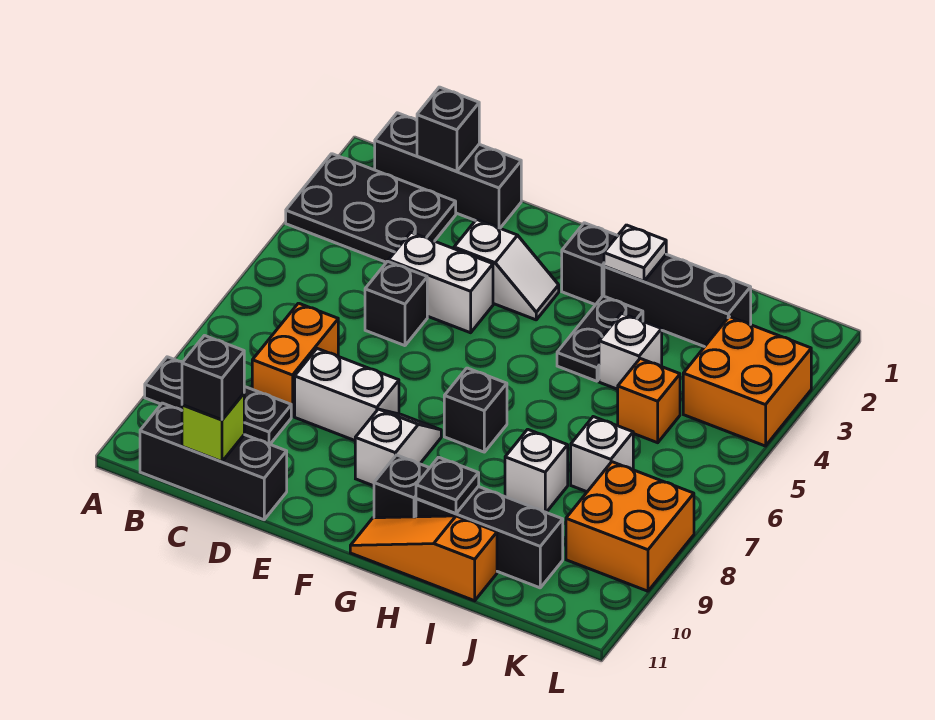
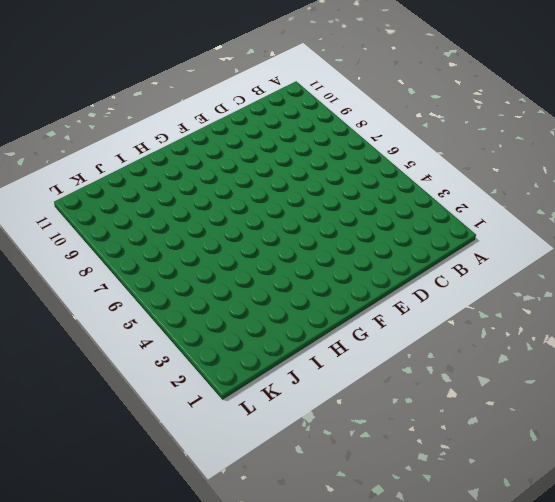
none -> black 2x3 plate [286,154,456,262]
none -> black 1x3 plate [145,357,291,444]
none -> black 1x3 brick [375,113,521,228]

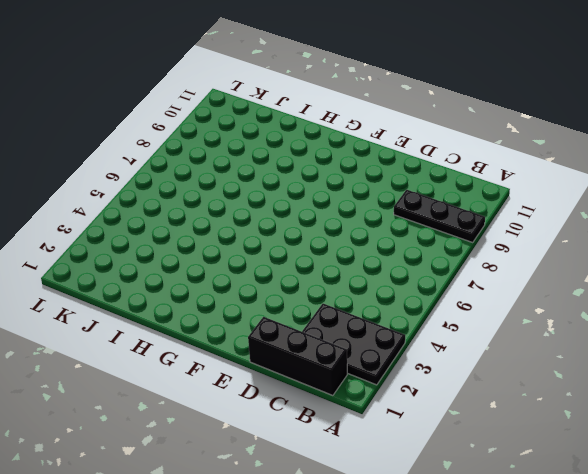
none -> black 1x3 brick [140,403,287,520]
none -> orange 1x2 brick [252,303,338,417]
none -> white 1x2 brick [389,232,493,333]

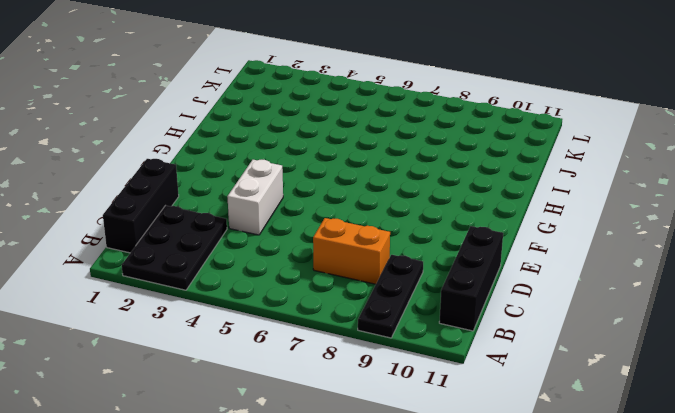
none -> black 1x1 brick [365,261,427,346]
none -> white 1x2 brick [295,349,399,440]
none -> white 1x2 slope [454,219,559,320]

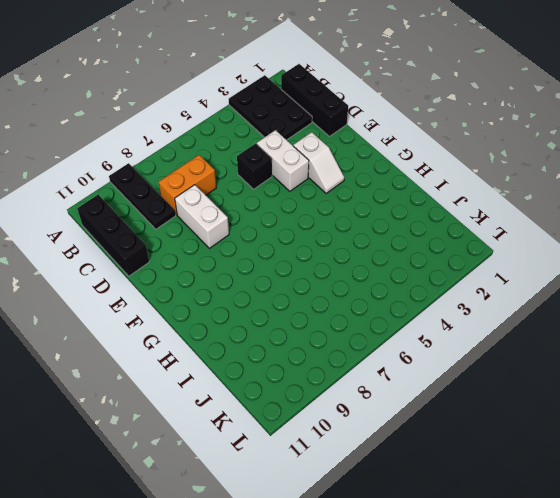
none -> white 1x2 slope [355,409,441,486]
none -> black 1x1 brick [562,223,617,305]
none -> black 1x1 brick [444,368,507,452]

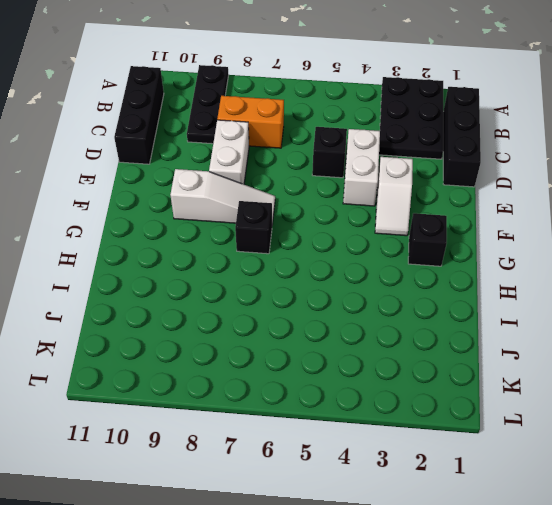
white 1x3 slope [170,169,275,224] -> white 1x2 slope [355,409,441,486]
none -> black 1x1 brick [374,455,429,518]
none -> orange 1x3 slope [350,516,497,601]
none -> black 1x3 brick [604,254,751,347]

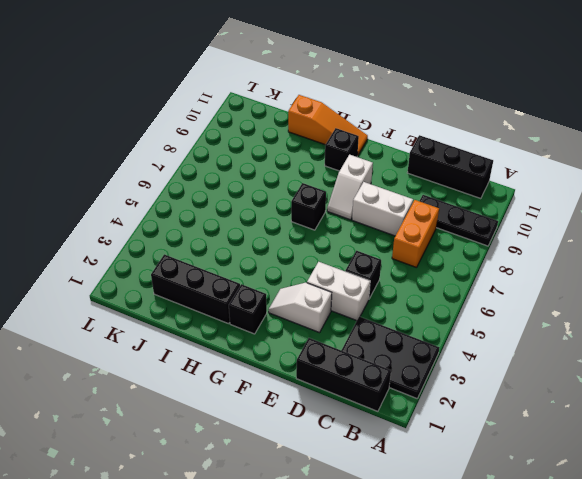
none -> black 1x2 plate [557,296,643,381]
none -> black 1x3 brick [416,487,563,588]
none -> white 1x1 brick [599,313,662,389]

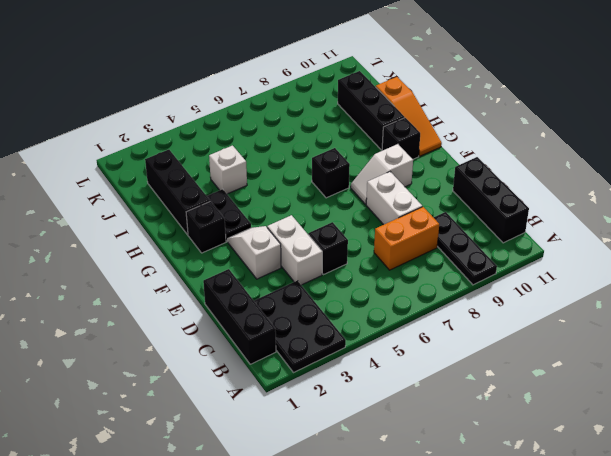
black 1x2 plate [207,189,251,242] -> black 1x2 plate turned to [557,296,643,381]
none -> white 1x1 brick [505,429,568,512]
none -> orange 1x1 brick [618,359,680,443]
none -> white 1x1 brick [571,417,633,492]

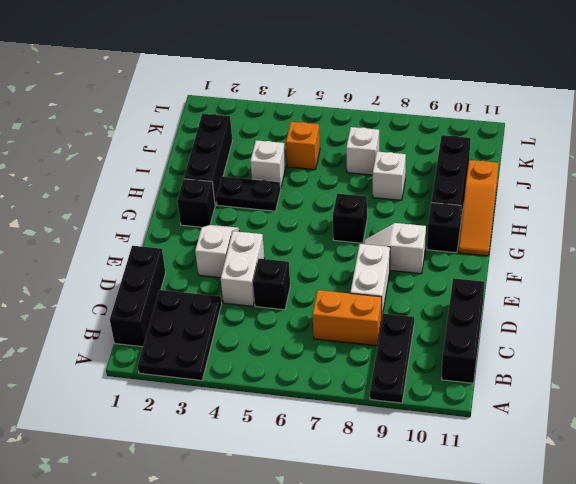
none -> orange 2x2 brick [683,317,811,446]
none -> orange 2x2 brick [566,462,694,591]
none -> black 1x1 brick [417,87,479,171]

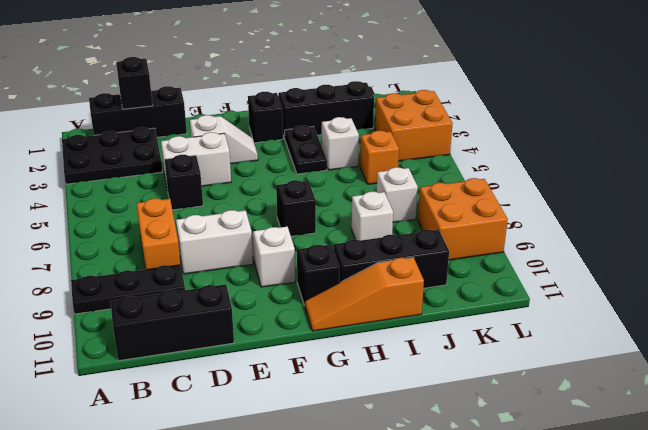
none -> lime 1x1 brick [182,394,244,462]
none -> white 1x1 plate [604,225,666,281]
none -> black 1x1 plate [416,457,479,514]

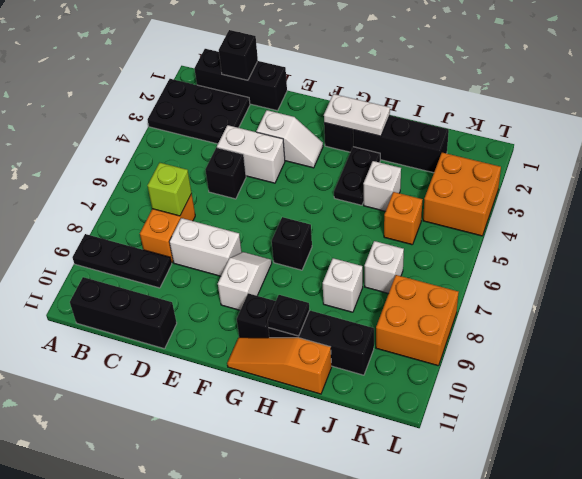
lime 1x1 brick [147,163,192,216] -> lime 1x1 brick moved to [182,394,244,462]
white 1x2 plate [324,94,390,136] -> white 1x1 plate [604,225,666,281]
none -> black 1x1 brick [182,336,244,420]

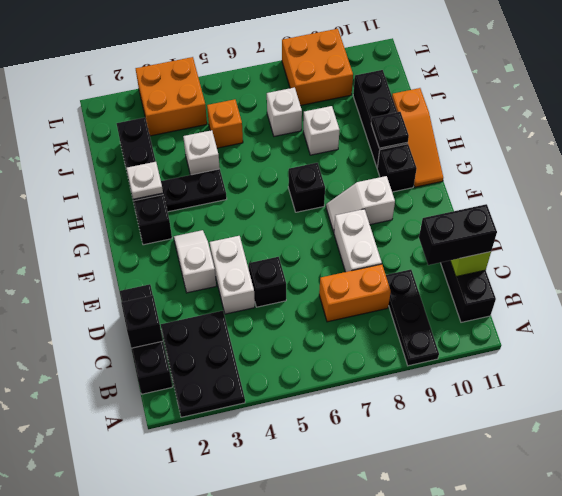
black 1x2 brick [419,204,497,265] -> black 1x1 brick [182,336,244,420]

